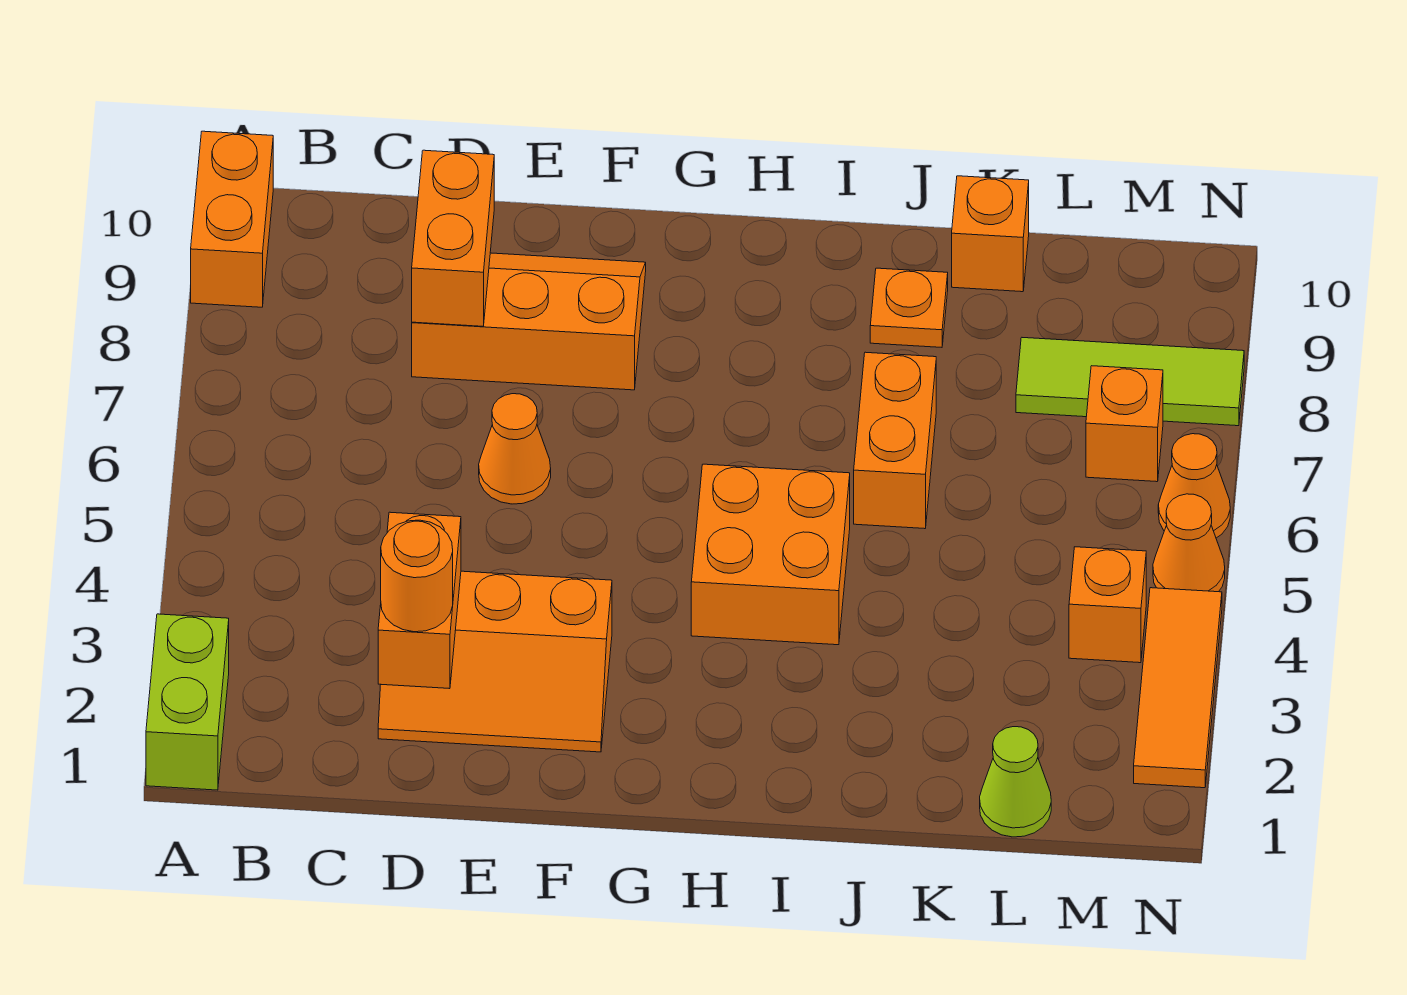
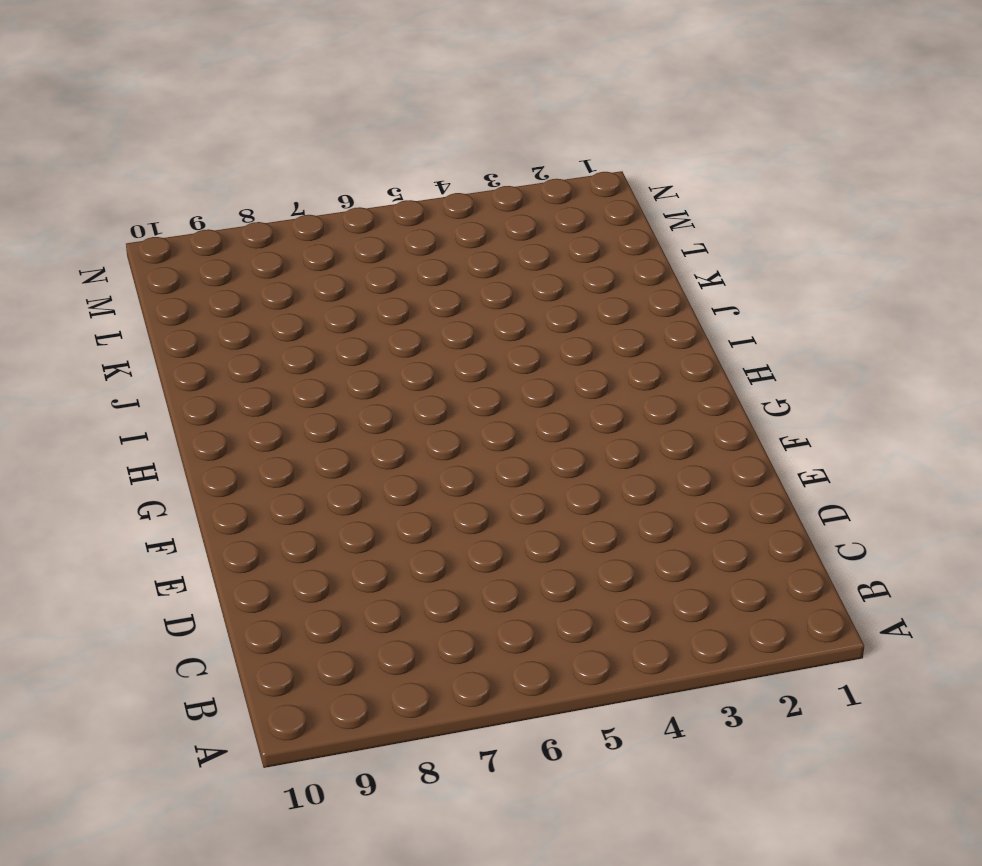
none -> lime 1x2 brick [146,614,229,790]
none -> orange 1x2 brick [191,131,273,307]
none -> orange 2x3 slope [378,571,612,752]

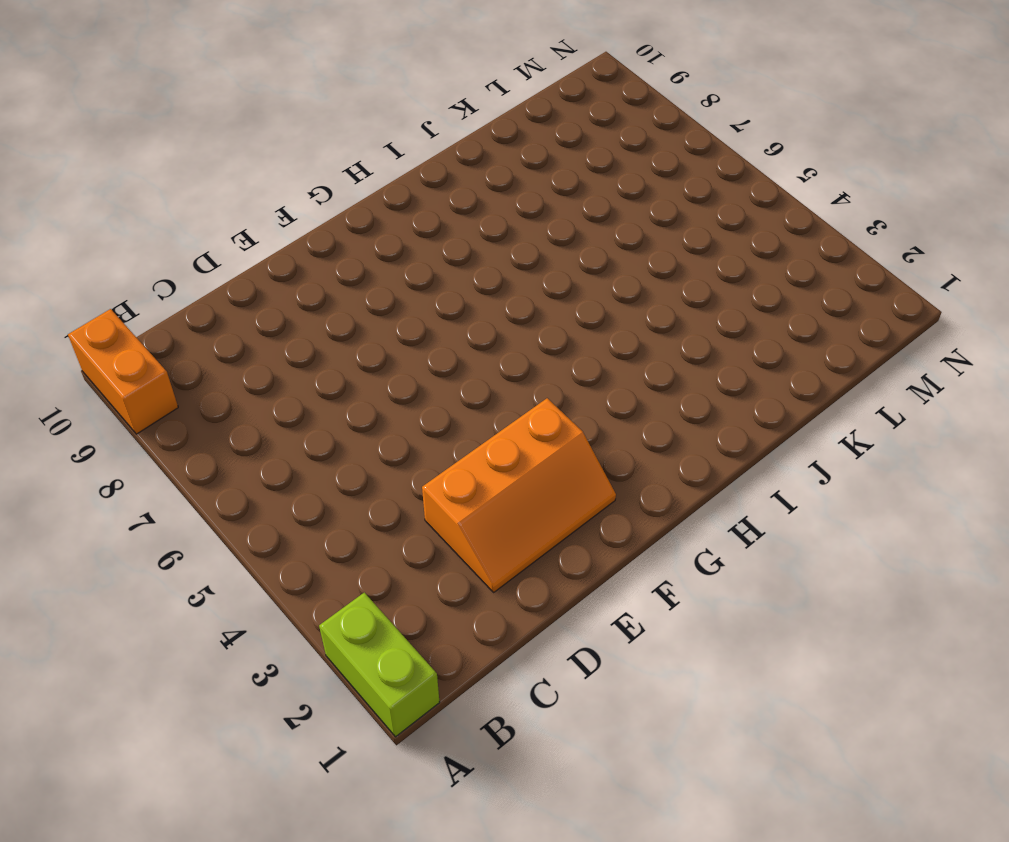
none -> orange 2x3 slope [412,253,646,390]
none -> orange 1x1 cone [479,394,551,504]
none -> orange 2x2 brick [691,464,850,645]

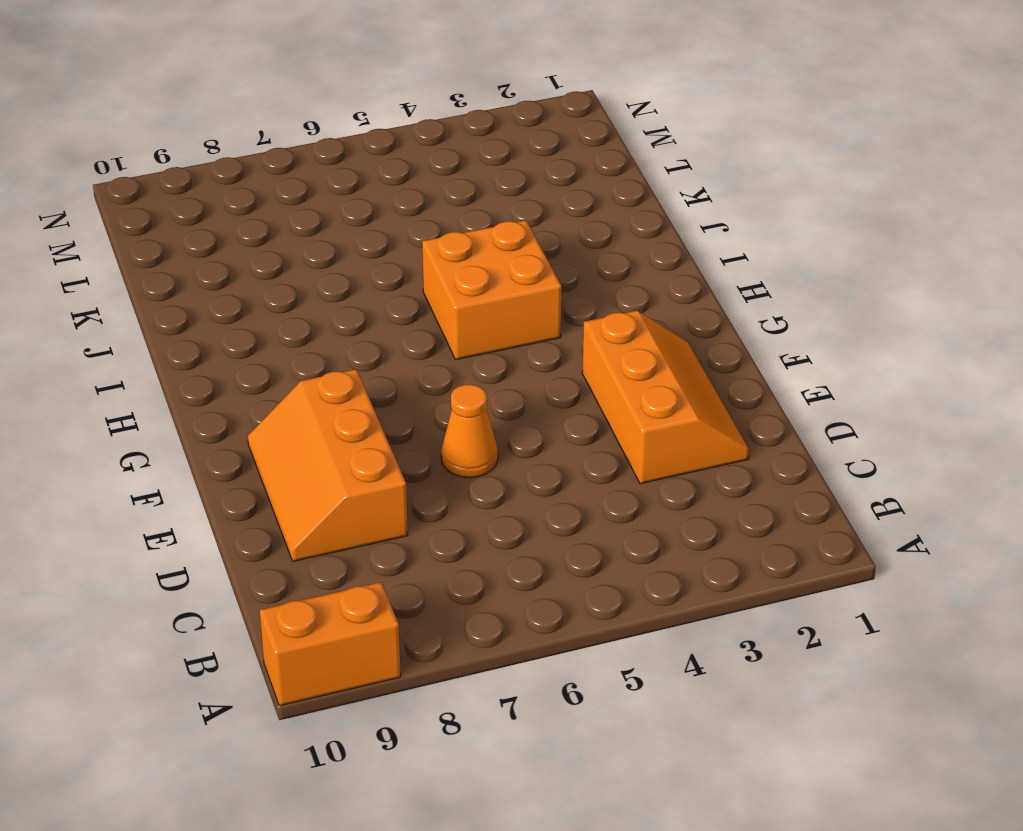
none -> lime 1x2 brick [146,614,229,790]
none -> orange 1x2 brick [854,352,936,529]
none -> orange 1x1 plate [870,268,948,347]

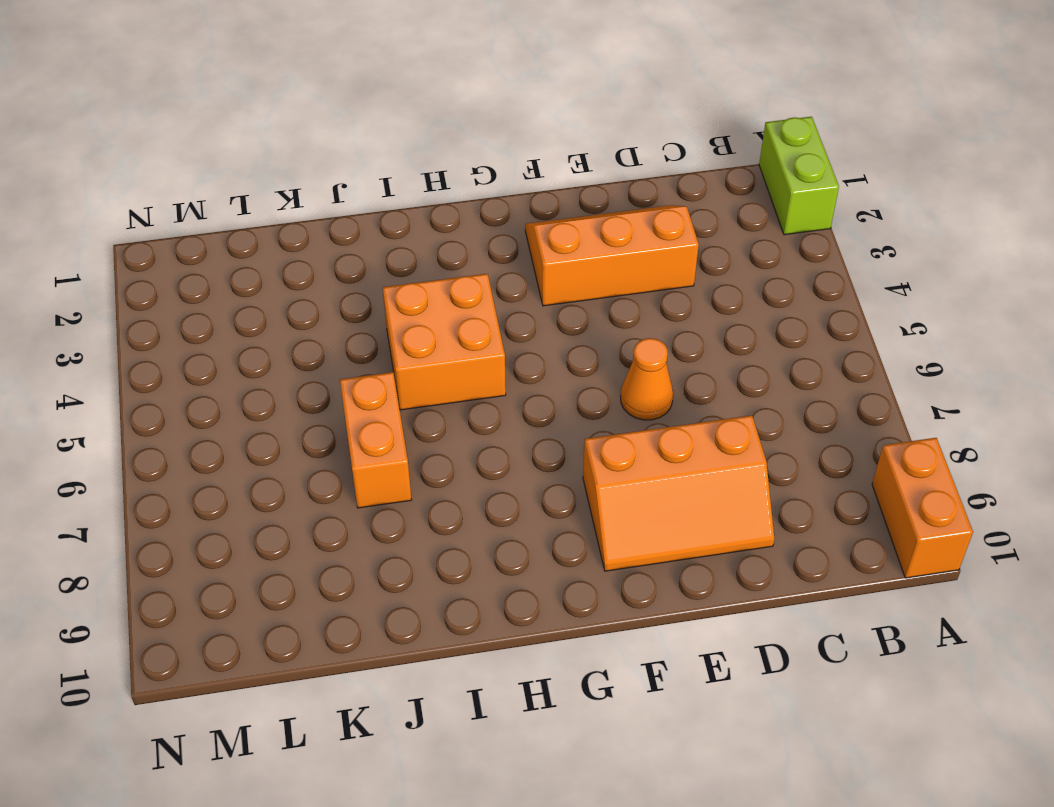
none -> orange 1x1 plate [870,268,948,347]
none -> orange 1x1 brick [952,176,1029,292]
none -> lime 1x1 cone [980,727,1051,837]

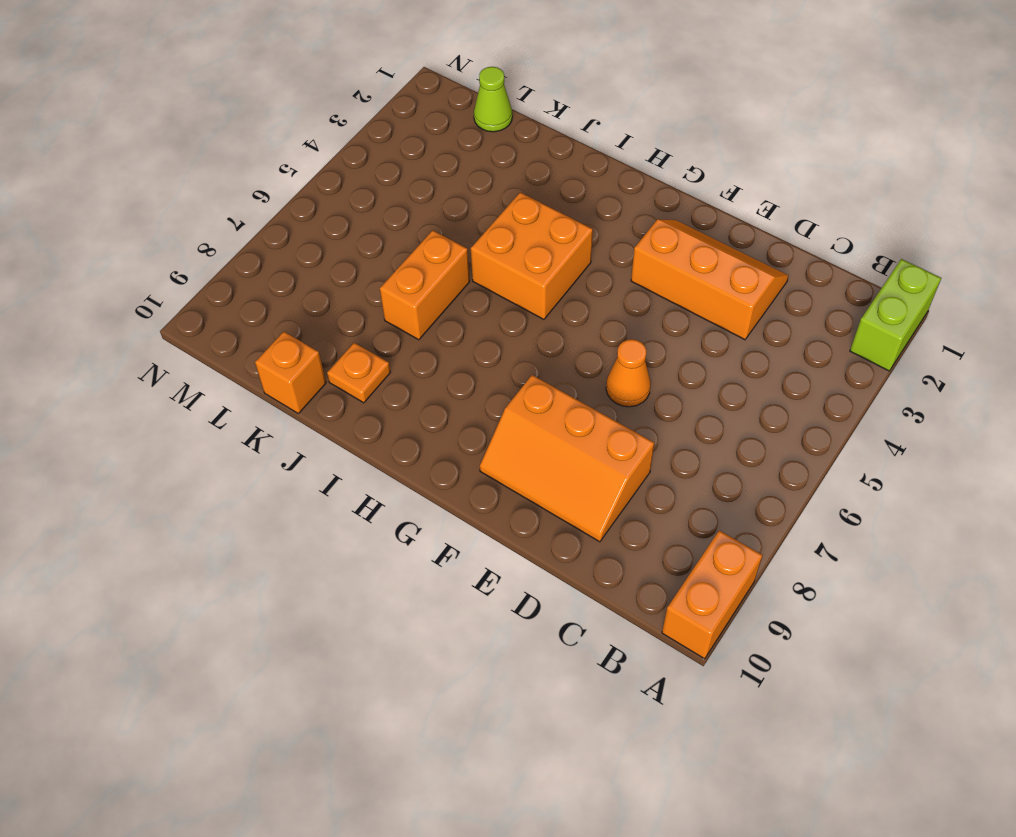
none -> lime 1x3 tile [1016,338,1244,426]
none -> orange 1x1 brick [1069,547,1146,663]
none -> orange 1x1 brick [1086,366,1163,482]

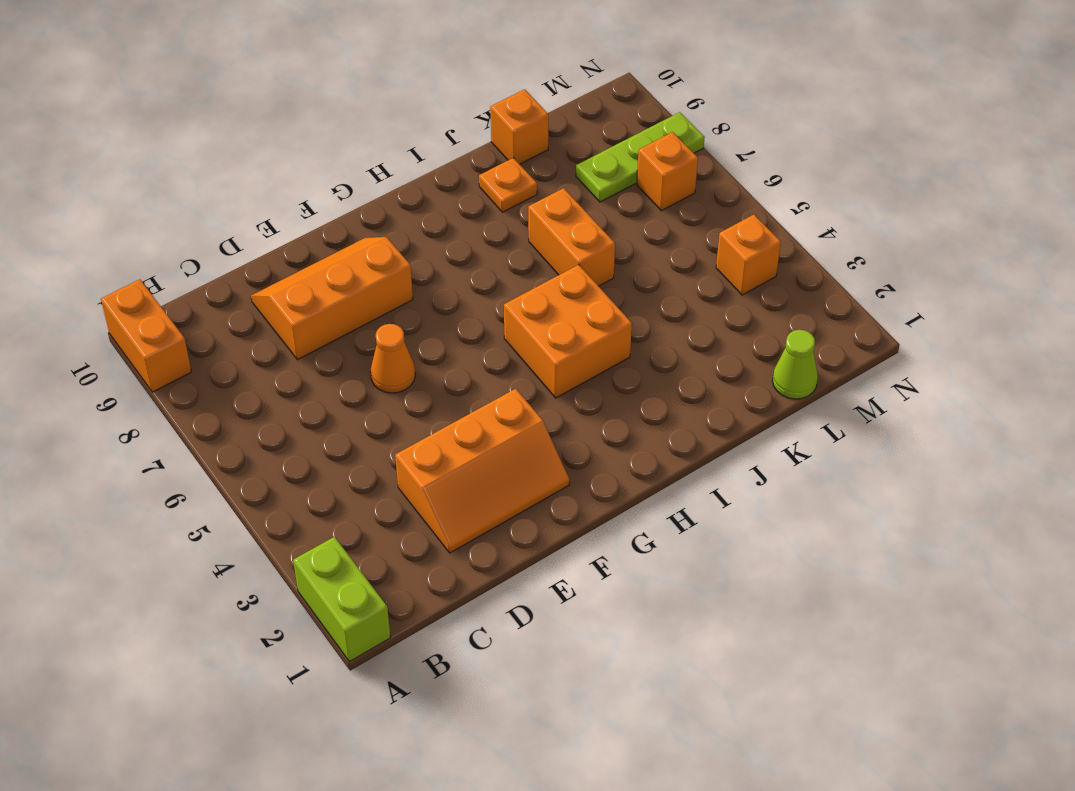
lime 1x3 plate [576,112,705,202] -> lime 1x3 tile [1016,338,1244,426]
none -> orange 1x3 tile [1134,588,1222,788]
none -> orange 1x1 cone [1153,494,1225,592]
none -> orange 1x1 cone [1158,434,1230,538]

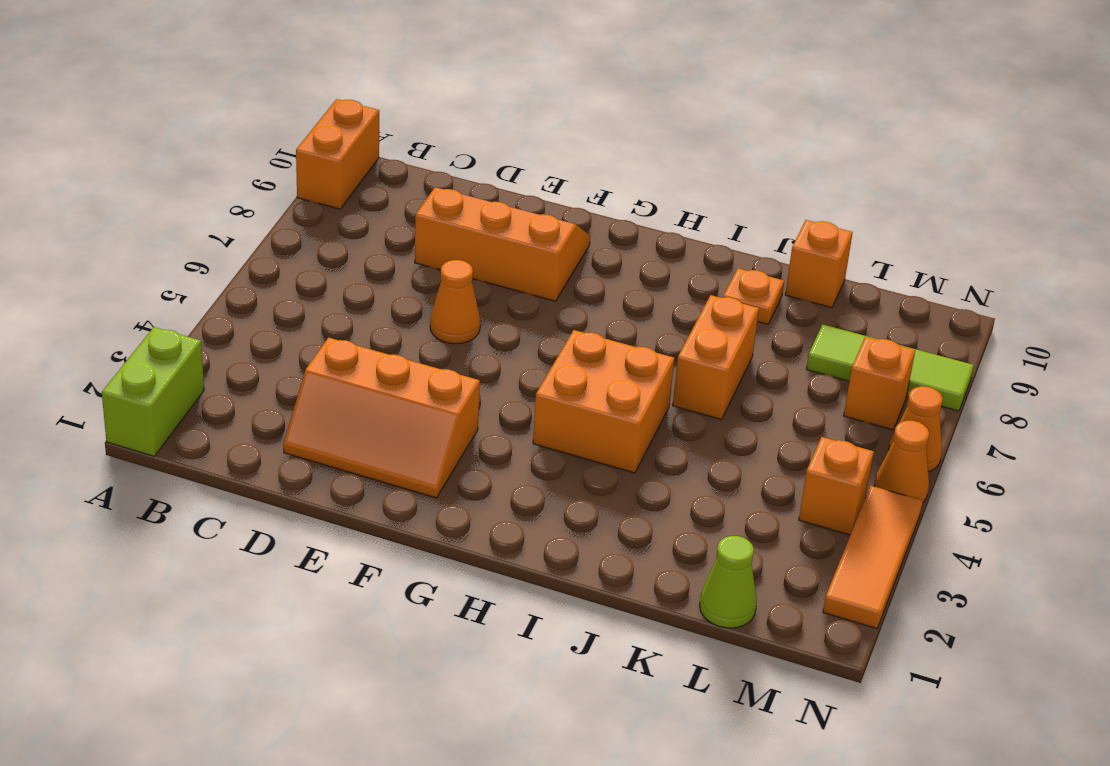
none -> orange 1x2 brick [378,512,461,689]
none -> orange 1x2 brick [412,150,494,326]
none -> orange 1x1 round brick [381,520,453,632]

